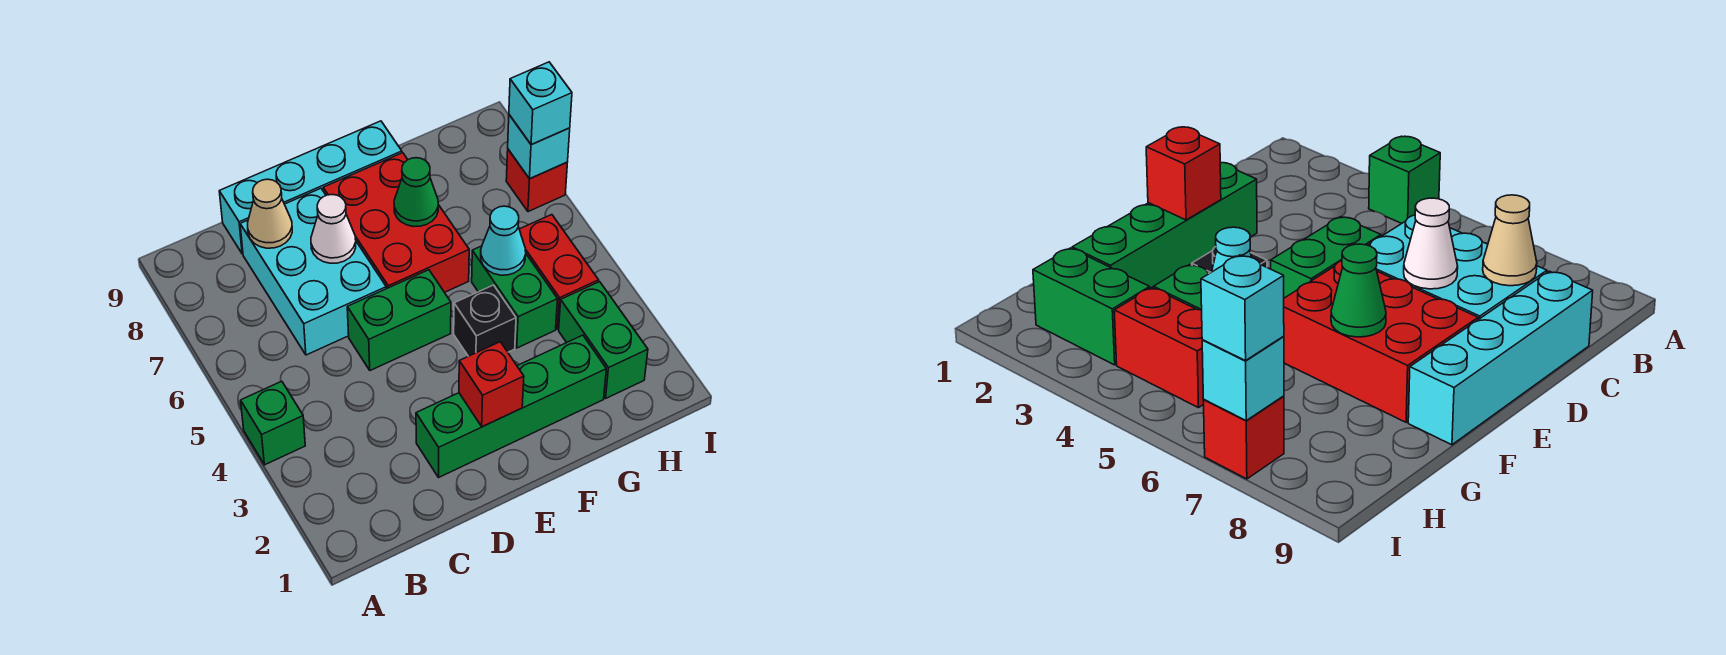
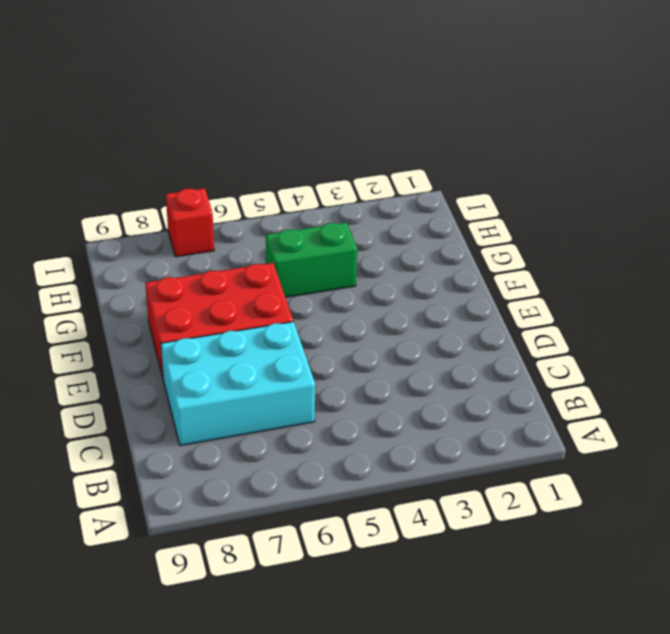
none -> green 1x1 brick [241,381,305,465]
none -> cyan 1x4 brick [219,121,402,254]
none -> green 1x4 brick [416,335,606,477]

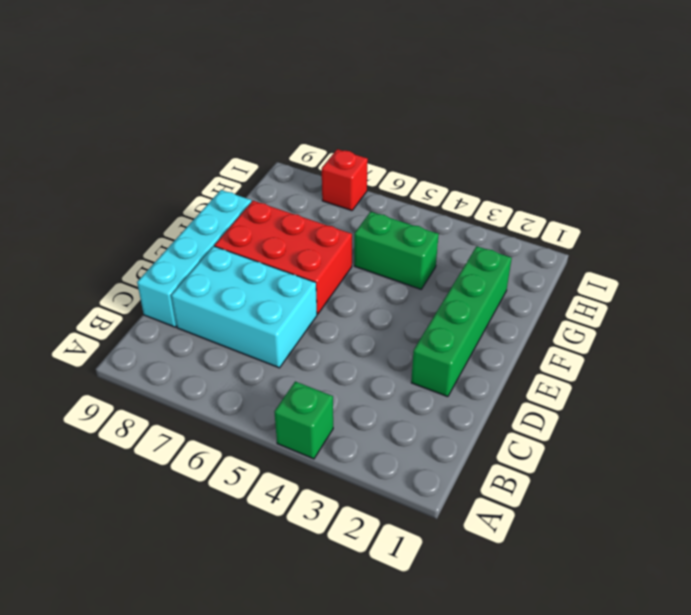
none -> green 1x2 brick [347,270,451,370]
none -> black 1x1 brick [454,285,516,356]
none -> green 1x2 brick [559,282,648,398]

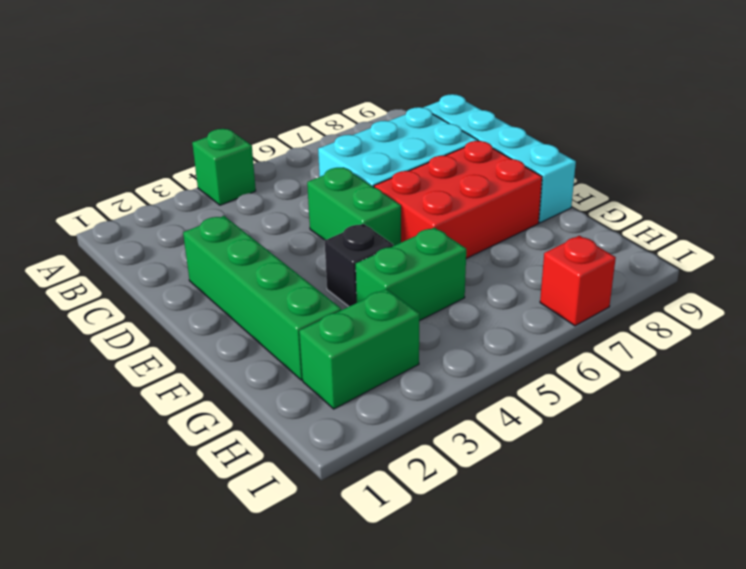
none -> red 1x2 brick [519,215,599,329]
none -> tan 1x1 cone [248,179,292,248]
none -> white 1x1 cone [311,195,356,263]

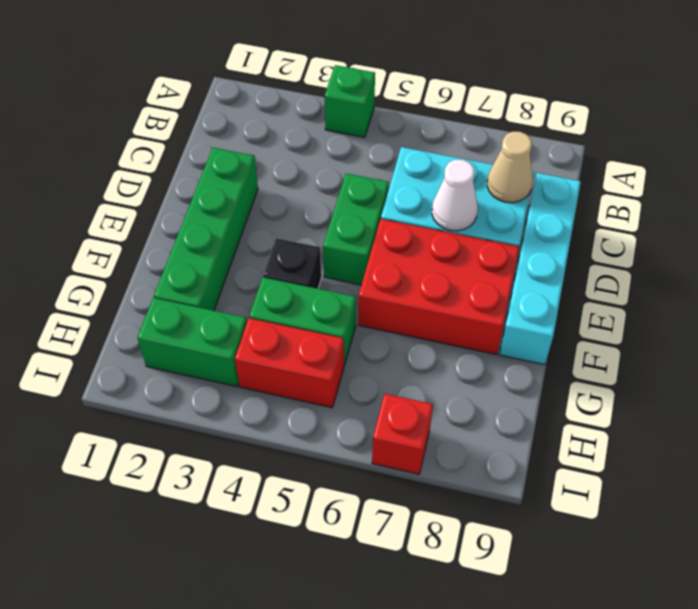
none -> red 1x1 brick [459,342,524,427]
none -> green 1x1 cone [394,158,438,227]
none -> cyan 1x1 cone [481,206,526,275]

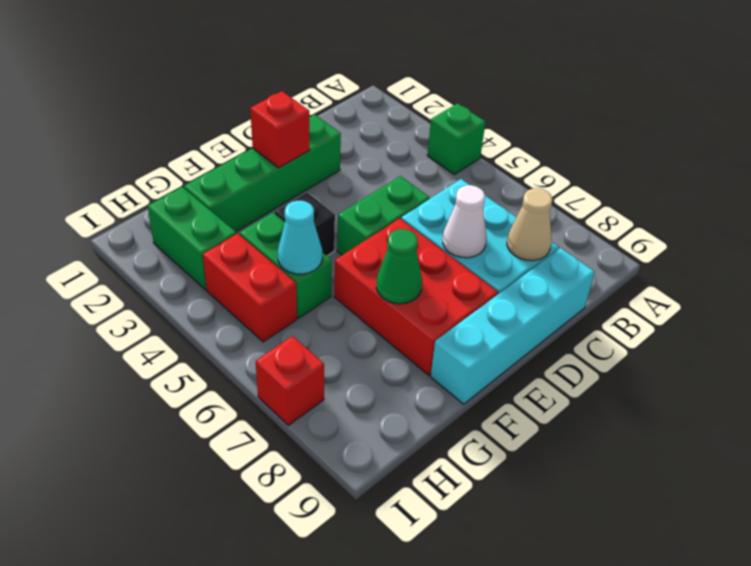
none -> cyan 1x1 brick [508,115,570,179]
none -> cyan 1x1 brick [509,62,572,145]

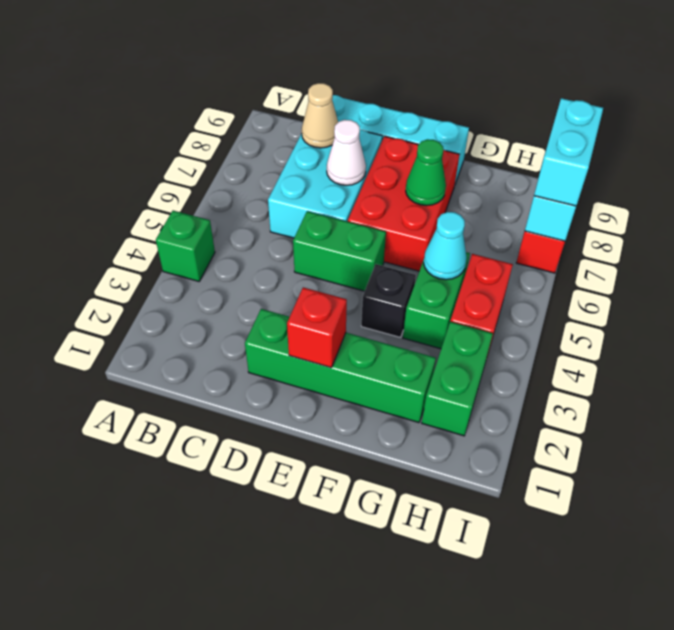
cyan 1x2 brick [534,98,603,206] -> cyan 1x1 brick [509,62,572,145]

